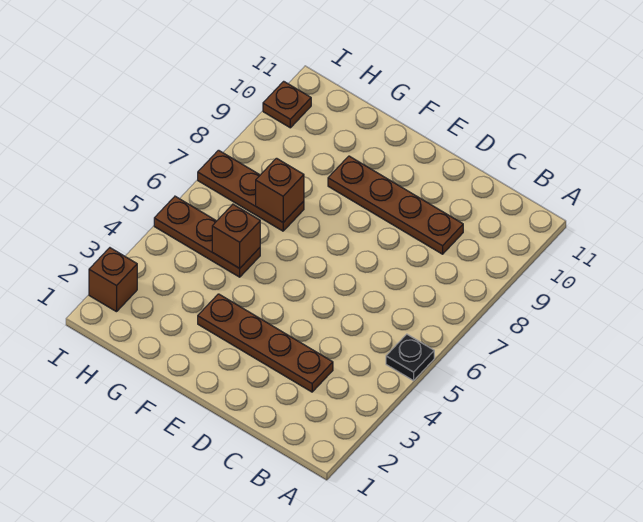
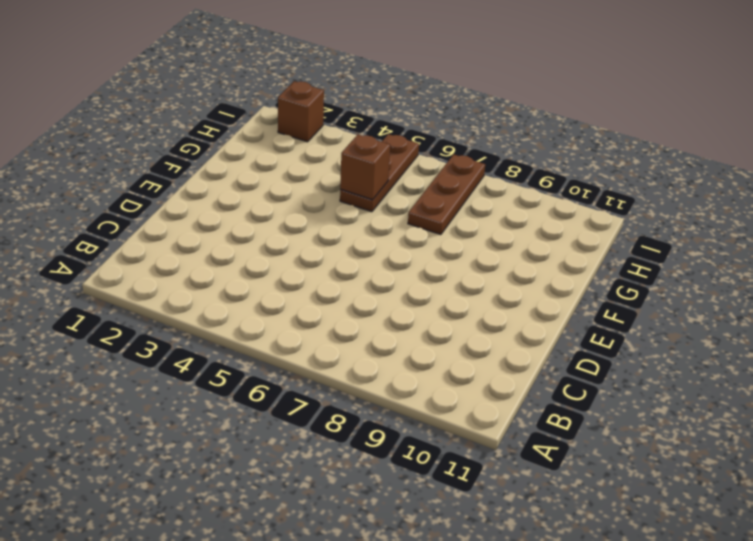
none -> black 1x1 plate [386,334,434,381]
none -> brown 1x4 plate [198,294,333,392]

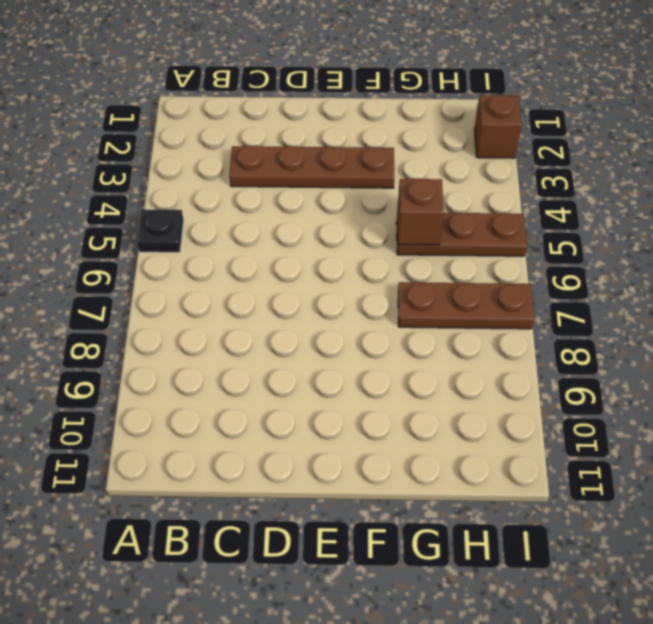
none -> brown 1x4 plate [328,156,463,254]
none -> brown 1x1 plate [263,81,311,128]

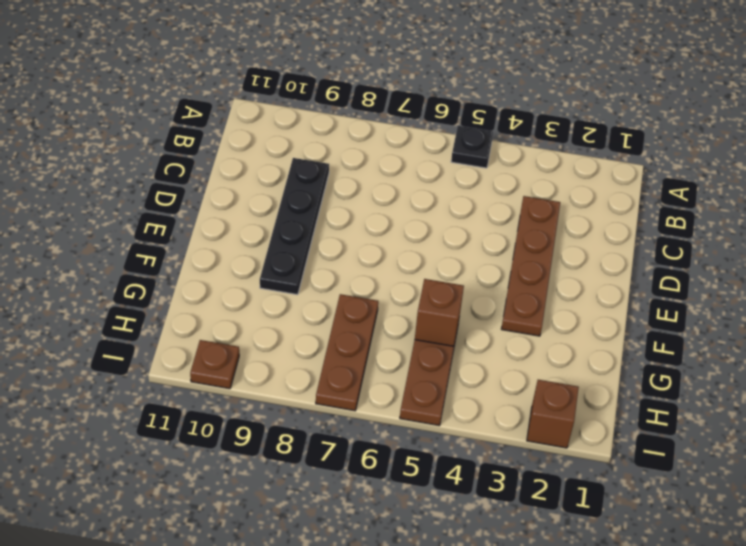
black 1x4 plate [260,158,329,295] -> brown 1x4 plate [328,156,463,254]
none -> brown 1x1 brick [256,158,304,222]

